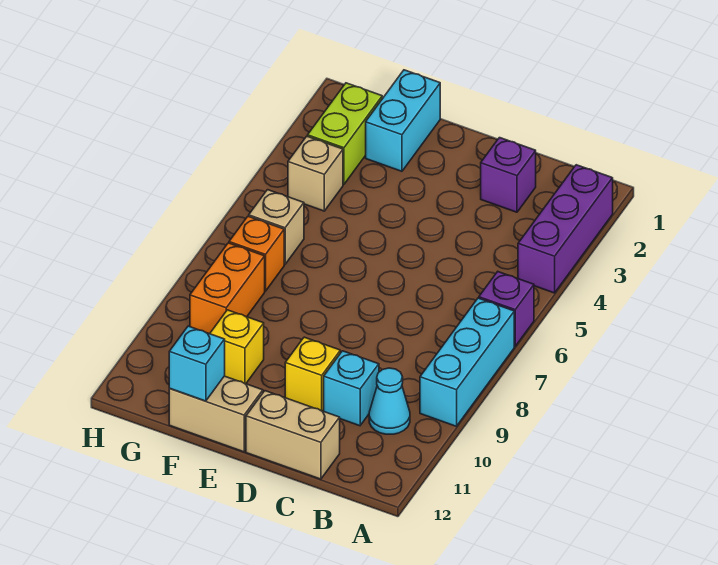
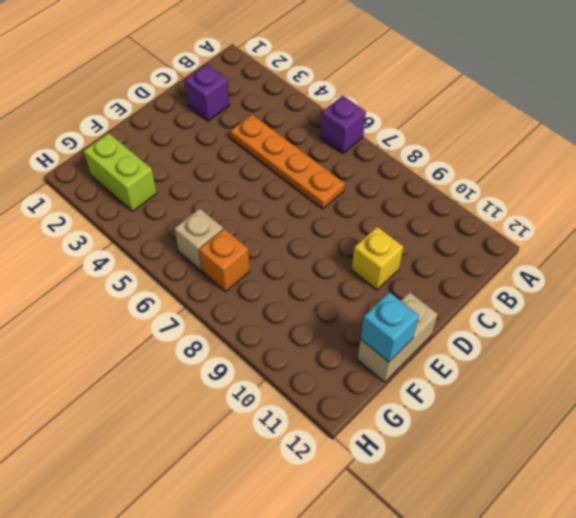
orange 1x4 plate [230,115,345,209] -> none
none -> purple 1x3 brick [518,165,613,293]
none -> cyan 1x3 brick [420,298,514,426]
none -> cyan 1x1 cone [369,368,410,434]

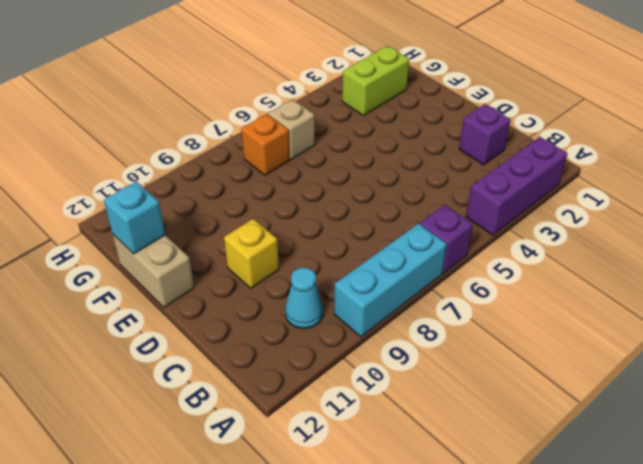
none -> cyan 1x1 brick [324,351,379,426]
none -> tan 1x2 brick [246,391,340,479]
none -> cyan 1x2 brick [366,70,440,171]

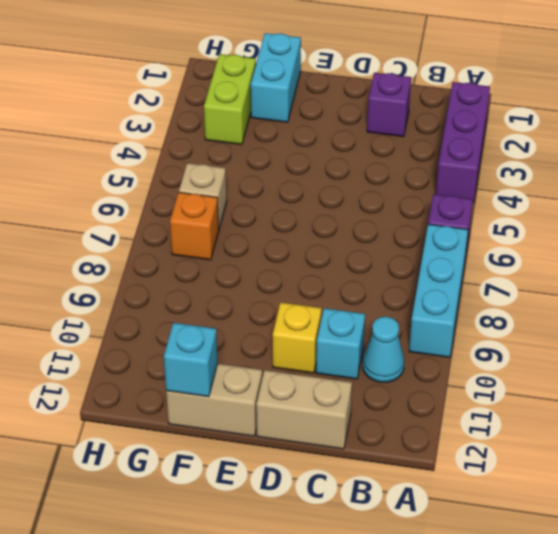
none -> yellow 1x1 brick [210,310,264,384]
none -> tan 1x1 brick [288,136,343,211]
none -> orange 1x2 brick [190,243,265,334]

